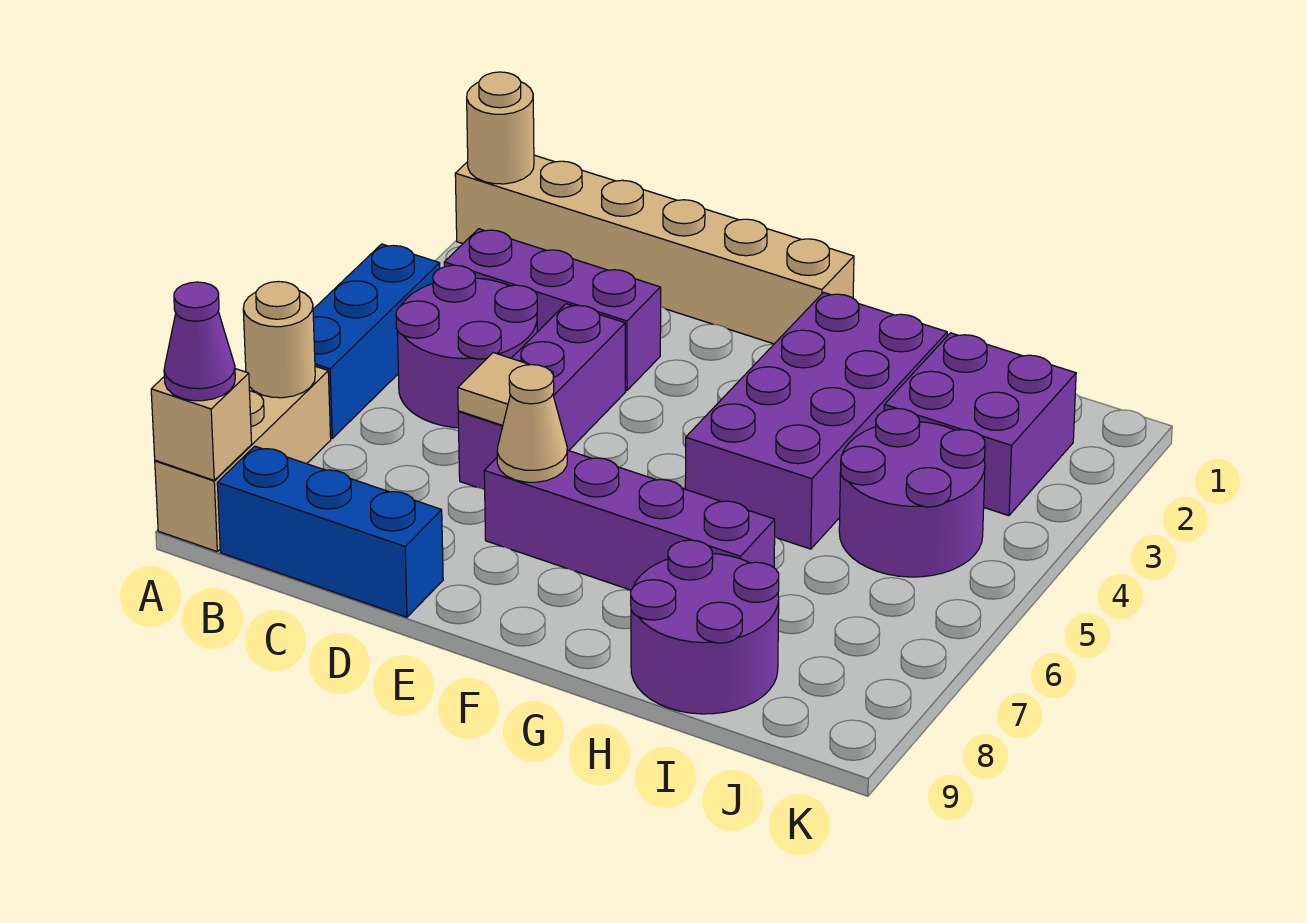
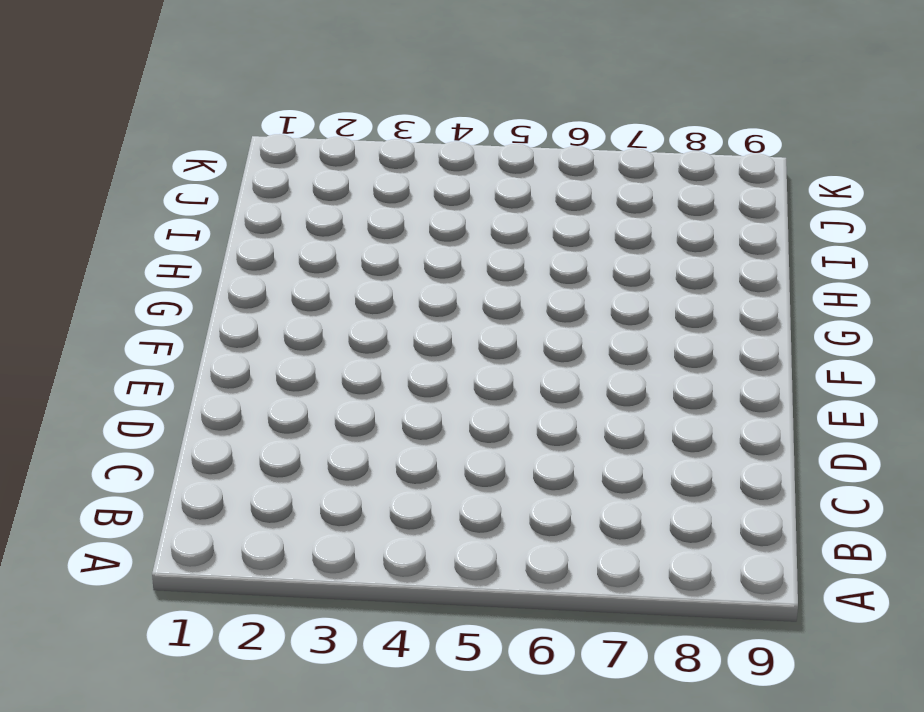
none -> tan 1x6 brick [455,155,854,344]
none -> blue 1x3 brick [313,244,440,438]
none -> tan 1x3 brick [155,366,331,551]

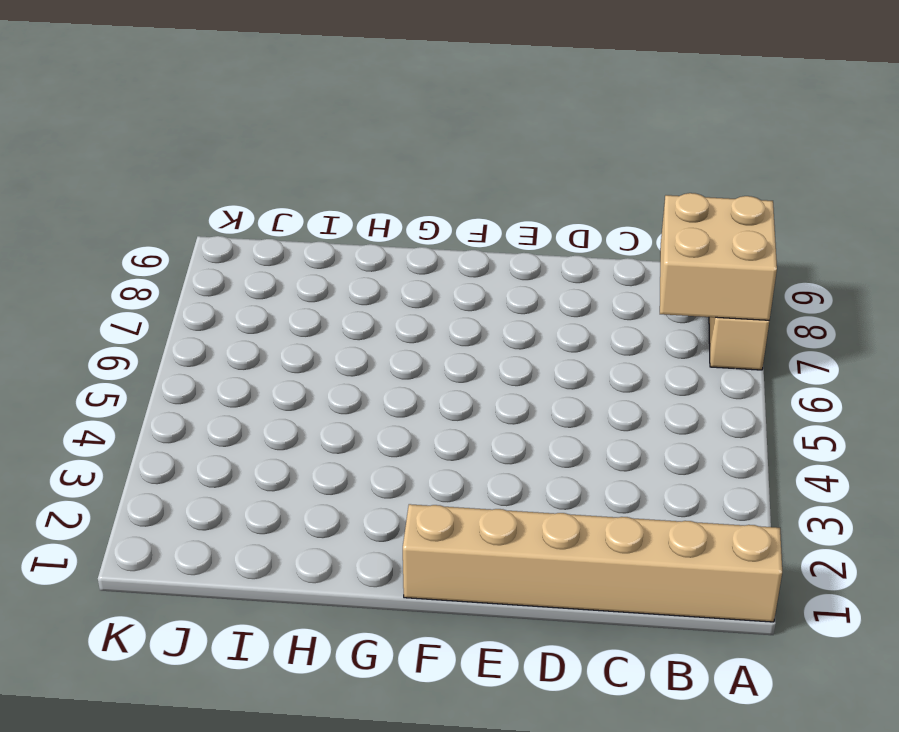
tan 2x2 brick [660,193,777,320] -> tan 1x1 round brick [243,281,315,398]
none -> blue 1x3 brick [313,244,440,438]
none -> purple 1x3 brick [444,229,661,390]
none -> purple 2x2 round brick [396,265,537,428]

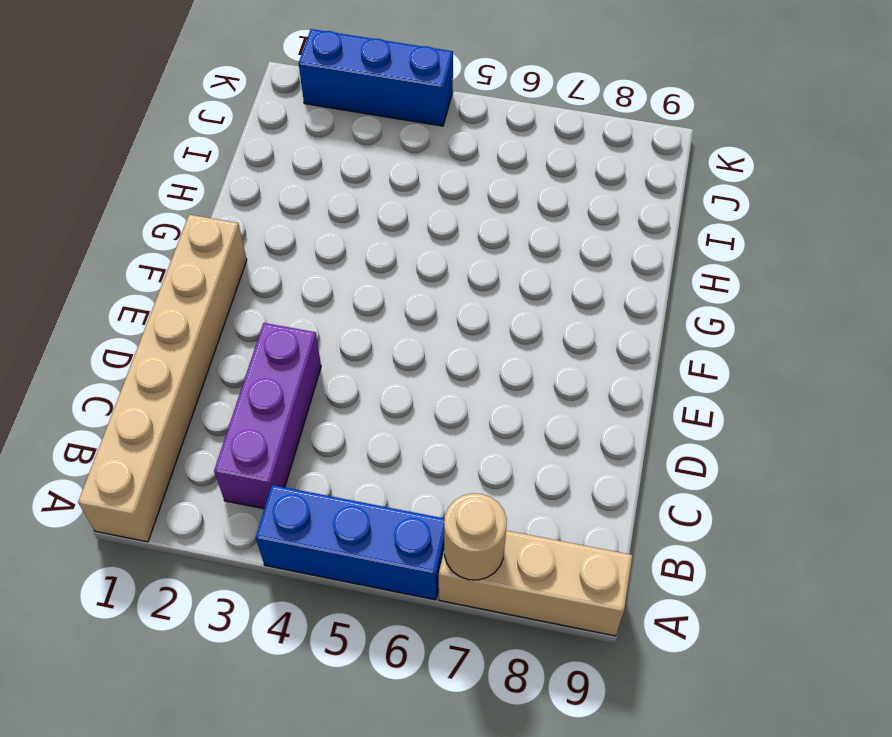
blue 1x3 brick [299,29,453,126] -> blue 1x3 brick turned to [217,446,443,617]
none -> purple 2x2 round brick [396,265,537,428]
none -> purple 1x3 brick [458,304,626,490]
none -> purple 1x4 brick [484,450,775,590]

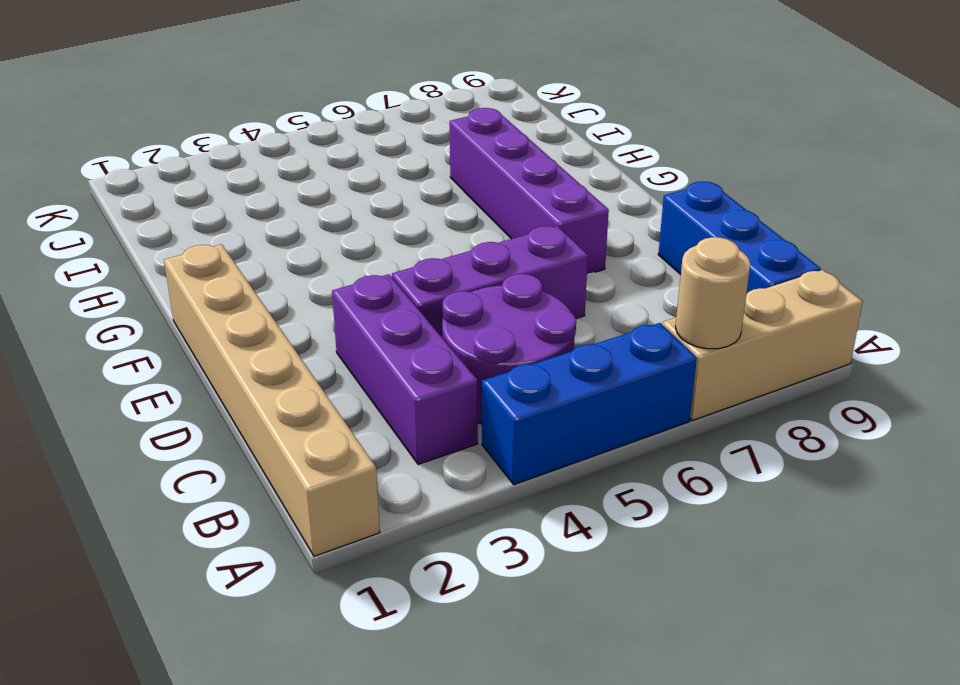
none -> purple 2x4 brick [685,293,947,549]
none -> purple 2x2 round brick [631,540,779,714]
none -> purple 2x2 brick [884,333,1076,516]

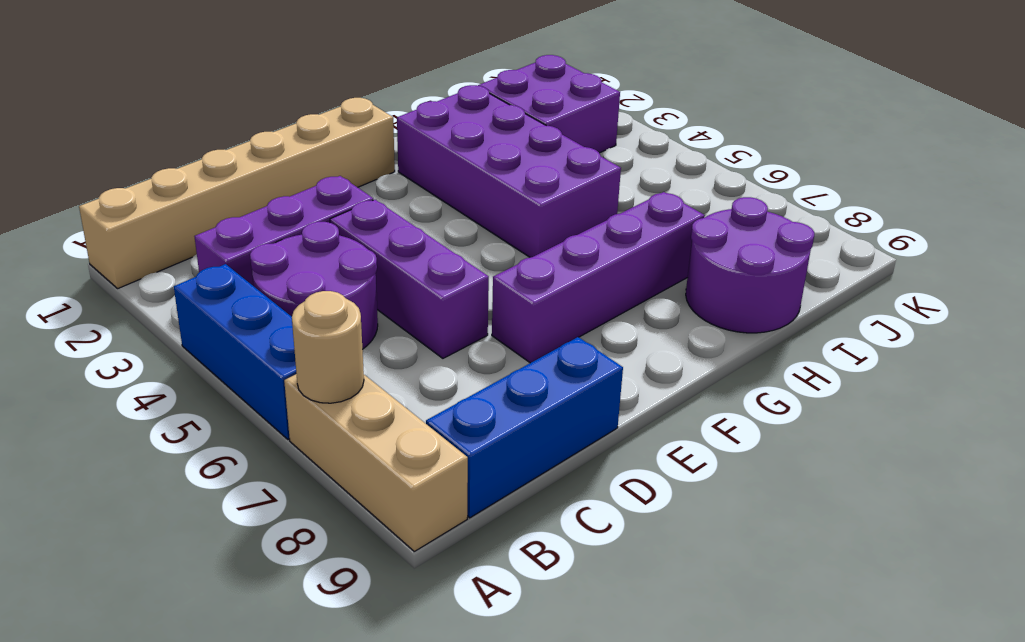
none -> purple 2x2 round brick [839,408,985,577]
none -> tan 1x1 round brick [467,72,534,184]
none -> tan 1x1 brick [151,369,252,480]

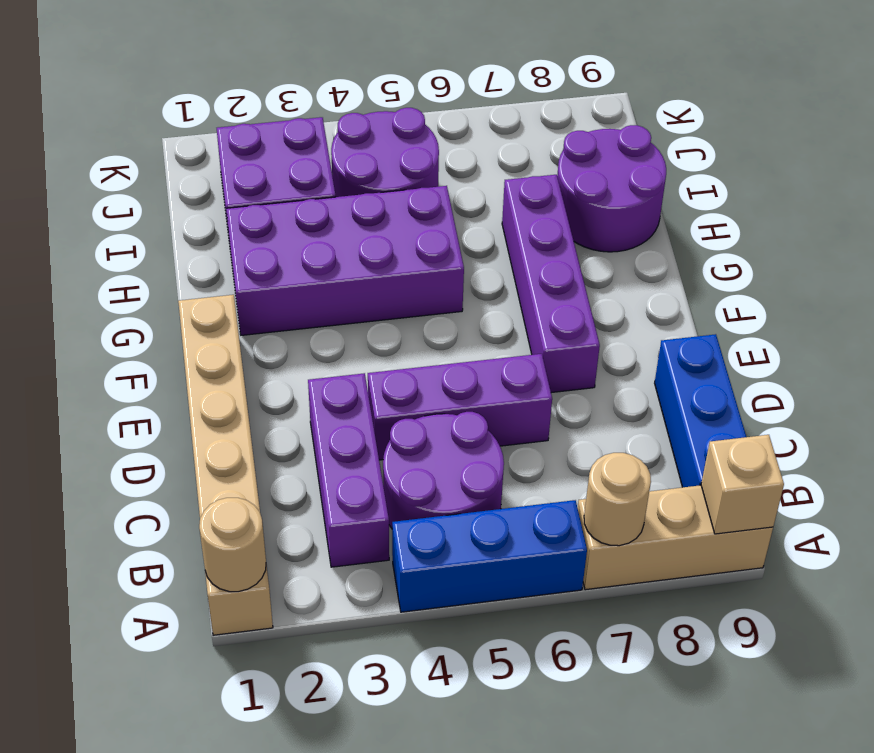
none -> tan 1x1 tile [458,353,553,425]
none -> tan 1x1 cone [497,364,567,482]
none -> purple 1x1 cone [164,282,235,401]

